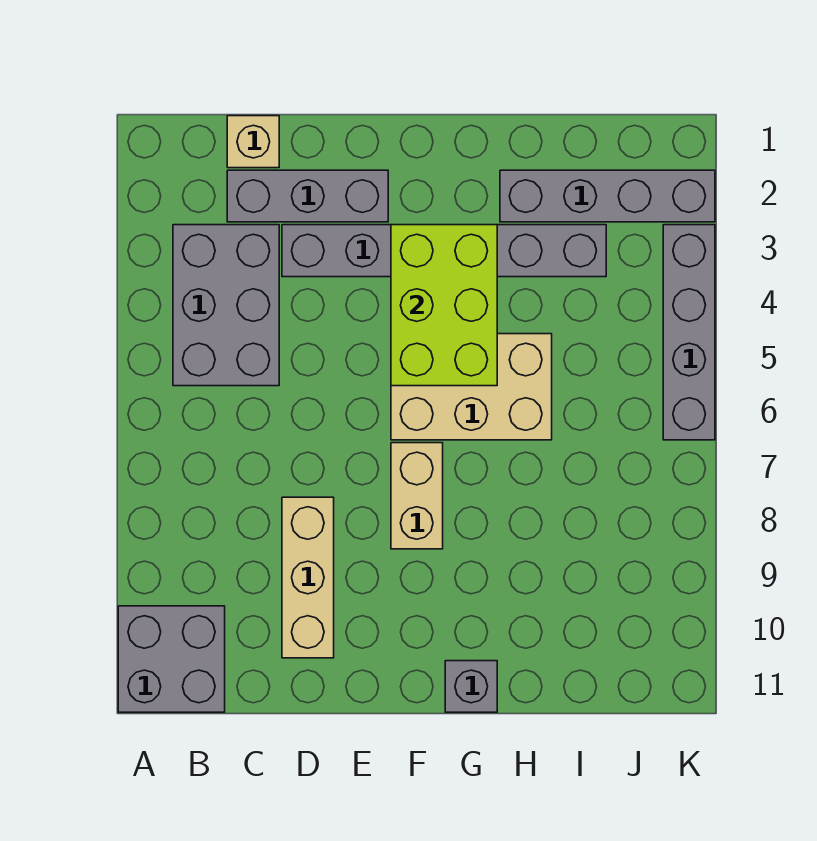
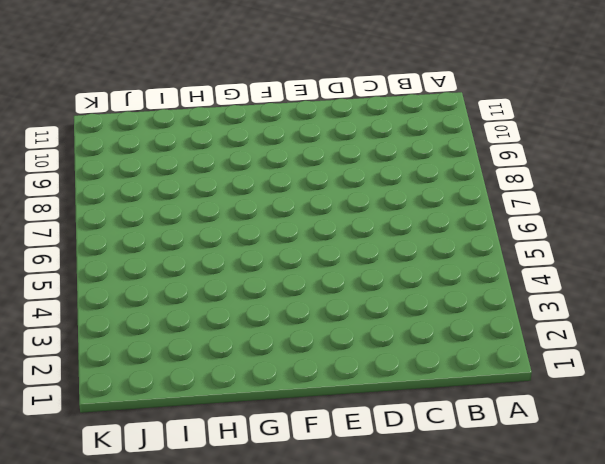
none -> grey 2x2 brick [118,606,225,712]
none -> grey 2x3 brick [173,225,279,386]
none -> tan 1x1 brick [227,116,279,168]

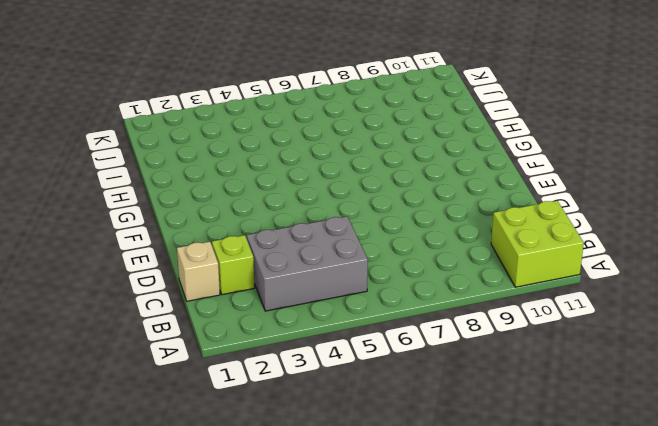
lime 2x2 brick [491,201,584,287] -> grey 2x2 brick [118,606,225,712]
lime 1x1 brick [212,235,255,295] -> grey 1x3 brick [227,170,388,222]
none -> grey 1x6 brick [282,225,606,277]
none -> tan 1x3 brick [282,497,334,658]
none -> tan 2x3 brick [391,334,552,440]

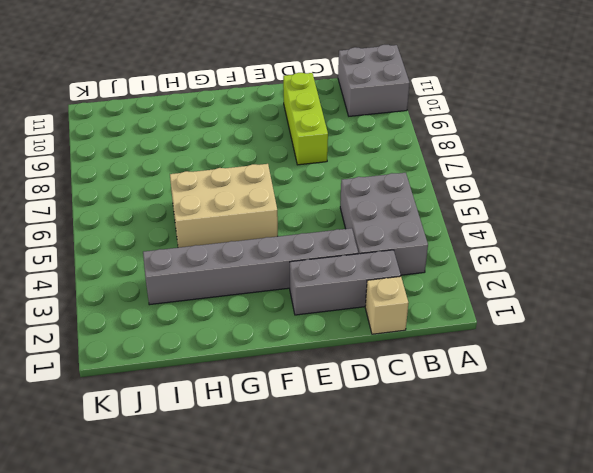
lime 1x3 brick [283,73,328,165] -> tan 1x3 brick [282,497,334,658]
none -> tan 1x2 brick [391,443,443,549]
none -> grey 1x1 brick [445,661,497,712]
none -> grey 1x4 brick [500,170,715,222]

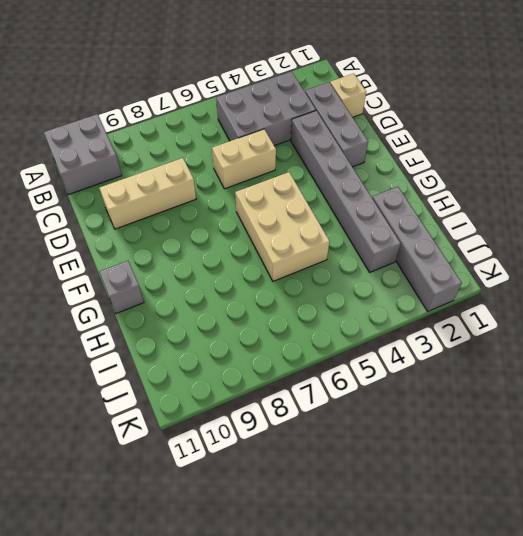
tan 1x2 brick [212,129,276,189] -> tan 1x2 brick moved to [391,443,443,549]
none -> grey 1x4 brick [663,225,715,440]
none -> lime 2x3 brick [391,225,497,386]

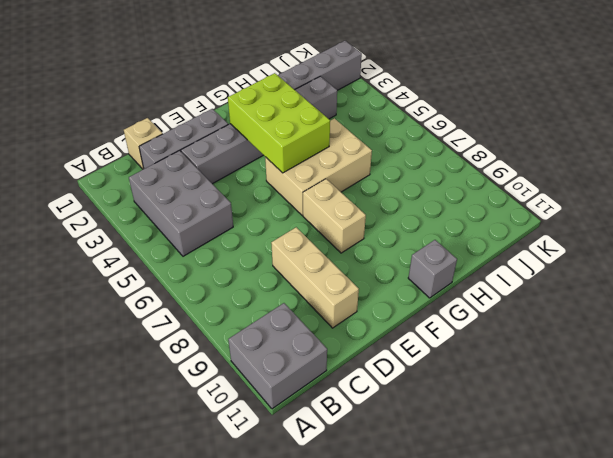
none -> grey 1x4 brick [663,225,715,440]

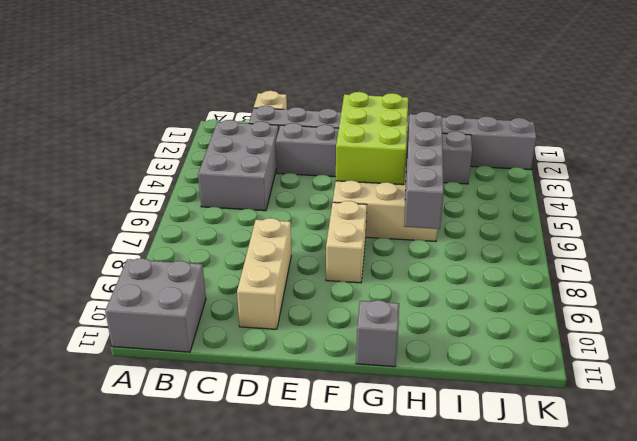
grey 1x4 brick [404,112,444,229] -> grey 1x4 brick moved to [663,225,715,440]

